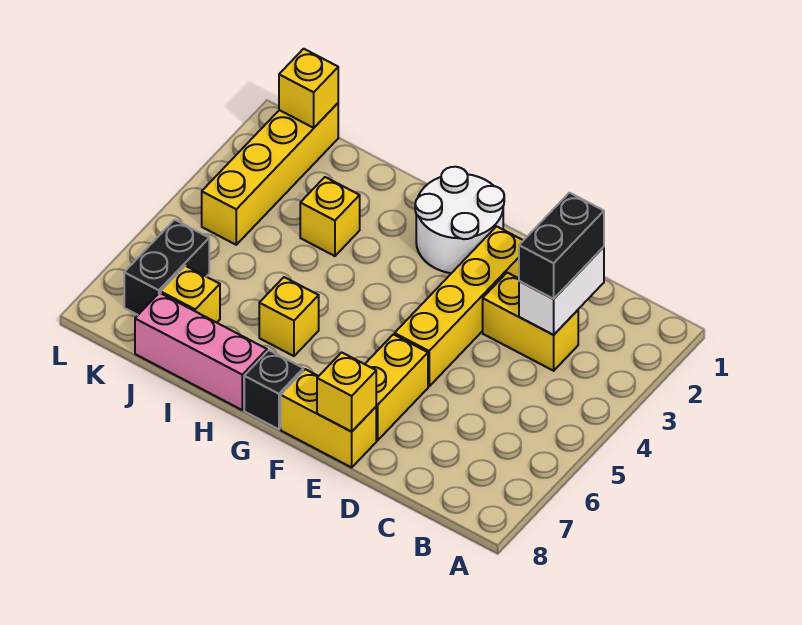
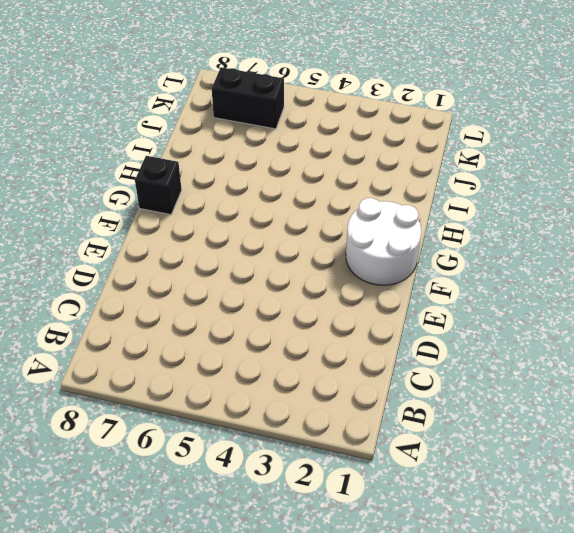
none -> yellow 1x2 brick [483,273,578,371]
none -> yellow 1x4 brick [395,226,523,386]
none -> yellow 1x2 brick [365,334,428,441]

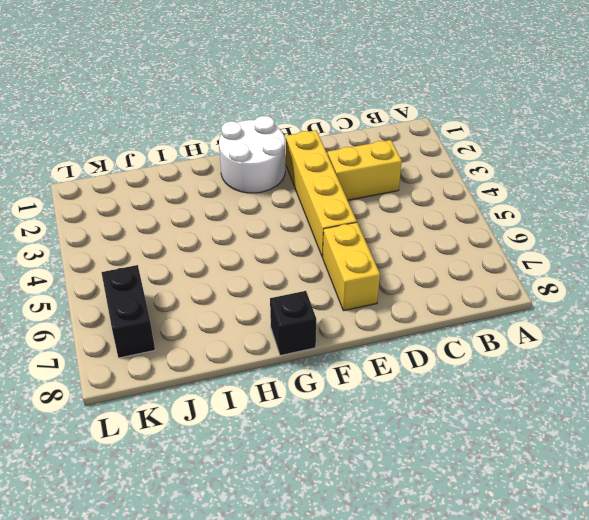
none -> yellow 1x2 brick [281,369,376,467]
none -> yellow 1x1 brick [259,277,319,356]
none -> pink 1x3 brick [135,293,267,410]

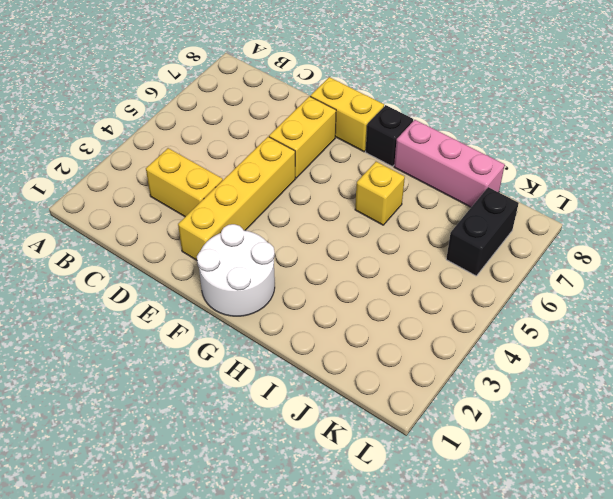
none -> yellow 1x1 brick [300,177,360,256]
none -> yellow 1x1 brick [161,266,220,323]
none -> yellow 1x4 brick [202,103,338,245]

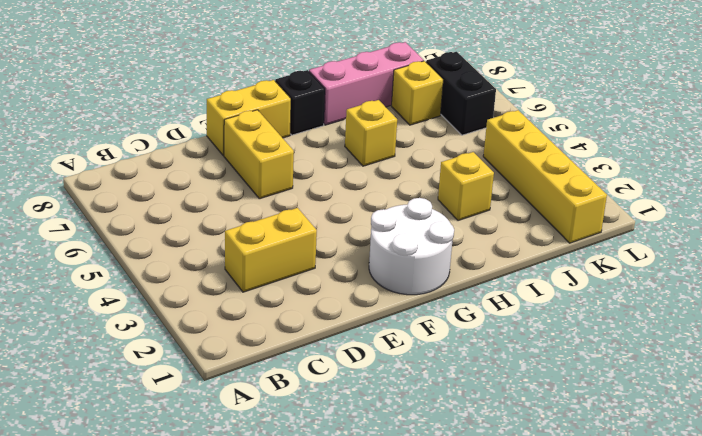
none -> yellow 1x4 brick [395,226,523,386]
none -> white 1x2 brick [519,247,604,335]
none -> yellow 1x1 brick [317,352,376,432]

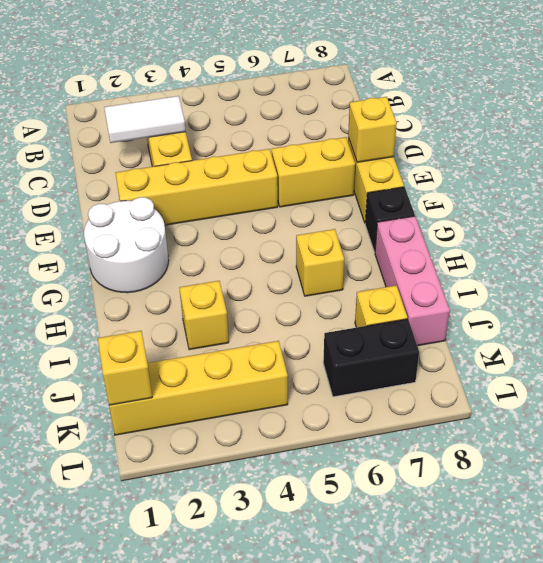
white 1x2 tile [104,96,186,143] -> white 1x2 brick [519,247,604,335]
none -> black 1x2 brick [519,193,604,299]

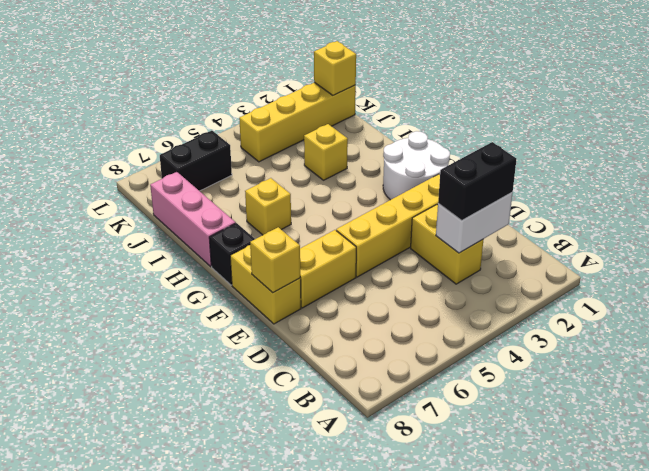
none -> yellow 1x1 brick [161,266,220,323]

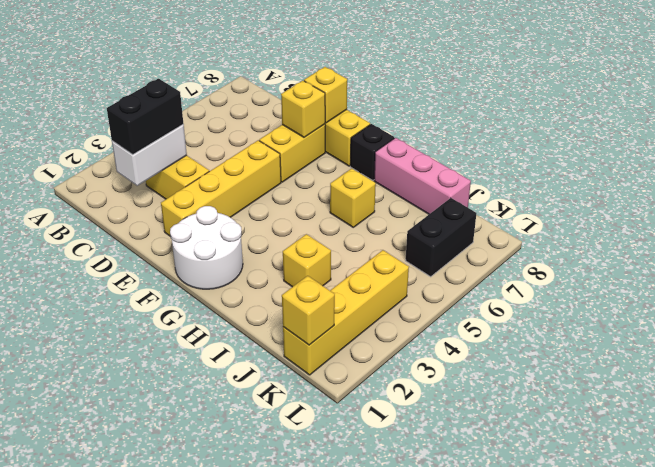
yellow 1x1 brick [281,81,325,137] -> yellow 1x1 brick moved to [161,266,220,323]

